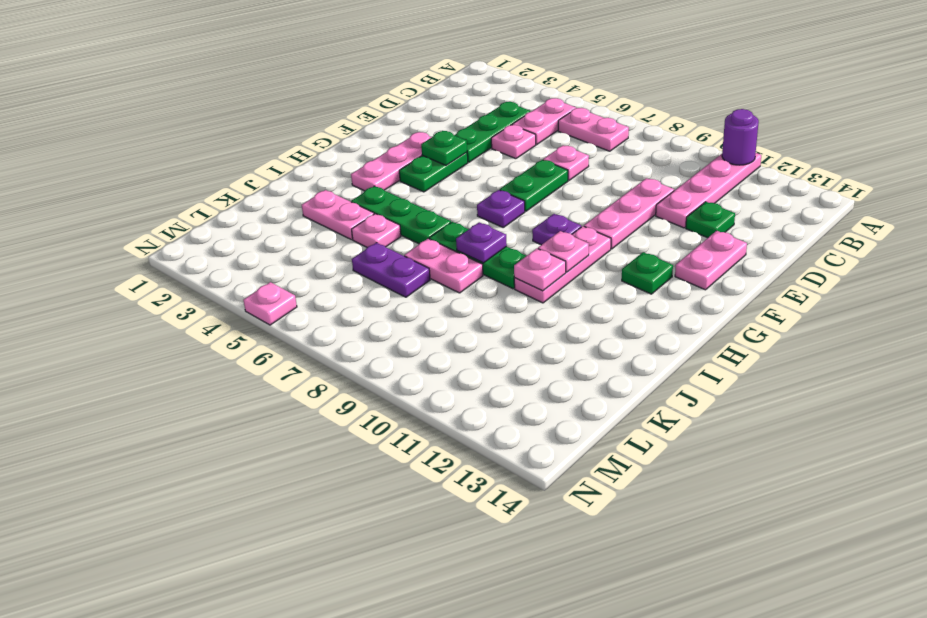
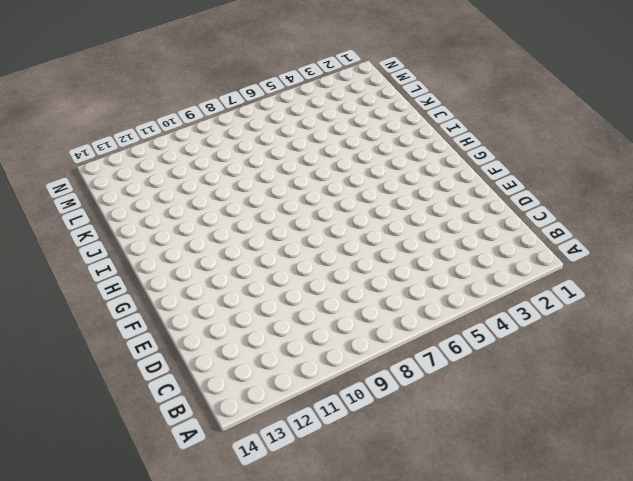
none -> pink 1x4 plate [656,153,761,228]
none -> pink 1x2 plate [512,98,576,145]
none -> pink 1x2 plate [558,108,629,151]

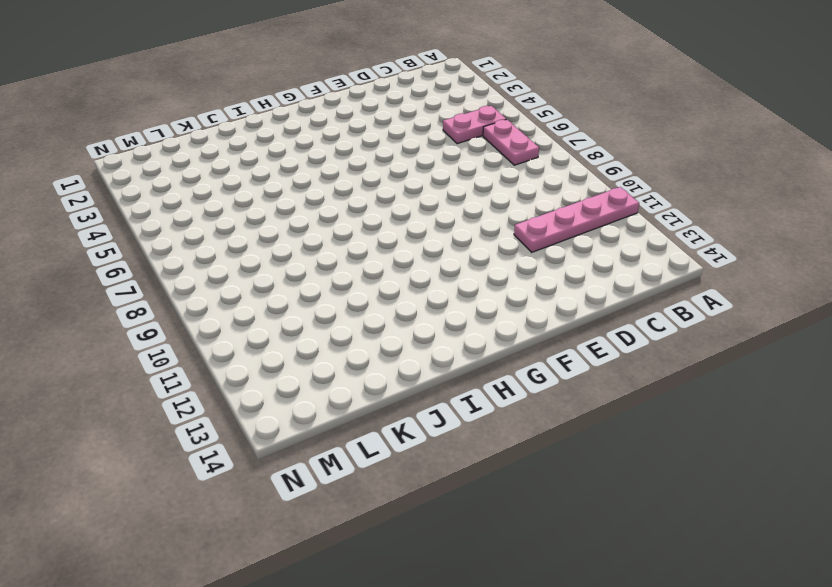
none -> green 1x3 plate [454,102,531,162]
none -> pink 1x1 plate [491,125,536,159]
none -> pink 1x1 plate [543,145,589,180]

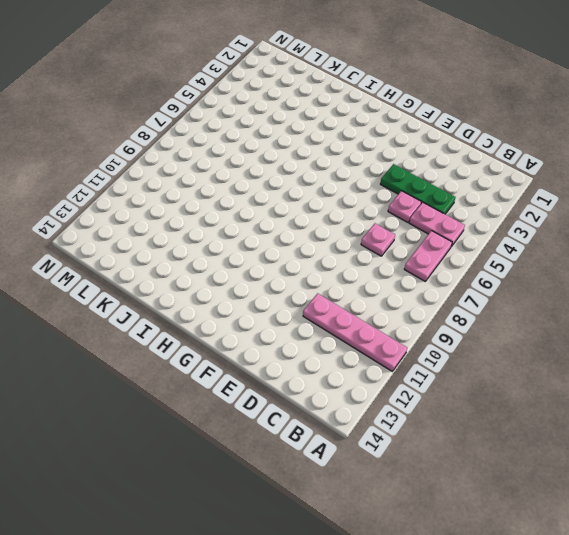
none -> pink 1x3 plate [584,178,674,249]
none -> green 1x1 plate [686,202,735,238]
none -> green 1x2 plate [500,160,568,211]

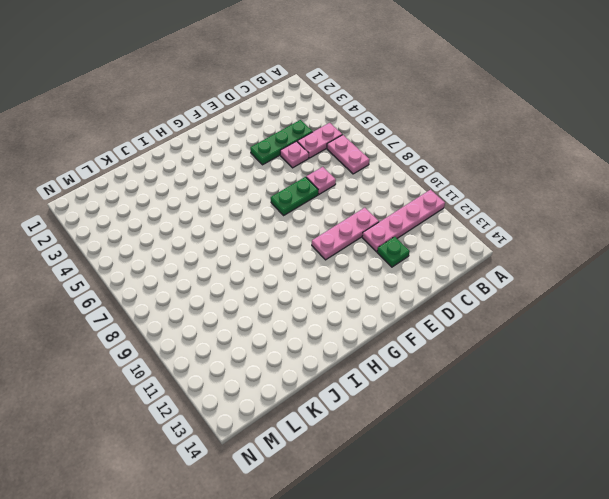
none -> pink 1x2 plate [675,231,747,290]
none -> pink 1x3 plate [351,132,432,191]
none -> green 1x2 plate [399,152,468,192]

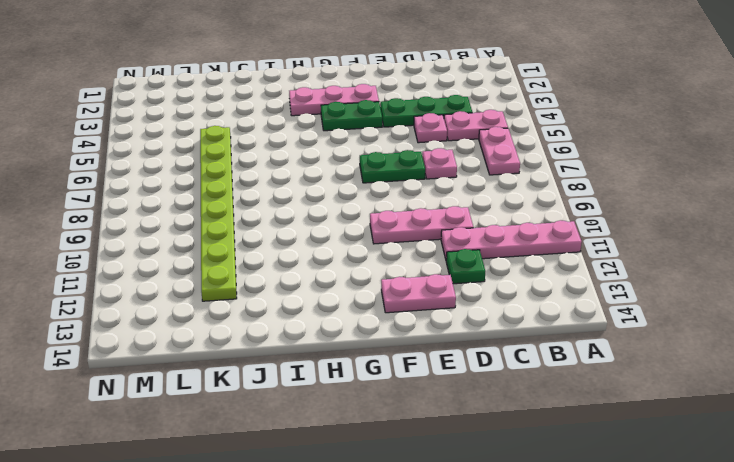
lime 1x8 plate [200,126,237,301] -> purple 1x2 plate [352,243,430,297]
none -> purple 1x1 plate [477,190,525,227]
none -> purple 1x1 plate [532,214,581,245]
none -> pink 1x3 plate [514,226,611,303]

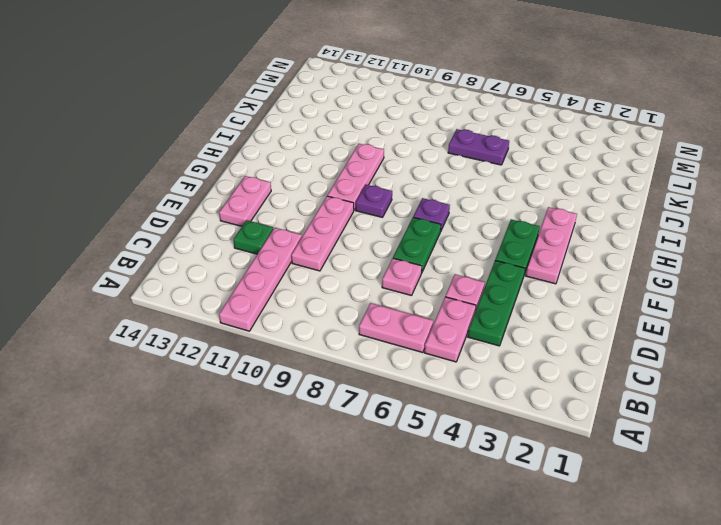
none -> green 1x1 plate [622,252,673,294]
none -> green 1x3 plate [351,186,451,244]
none -> green 1x3 plate [429,222,526,289]

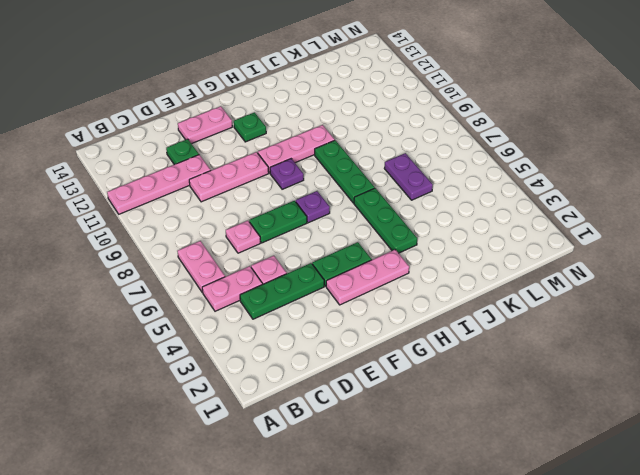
none -> pink 1x2 plate [302,190,374,240]
none -> pink 1x1 plate [352,214,401,247]
none -> pink 1x2 plate [404,239,483,293]

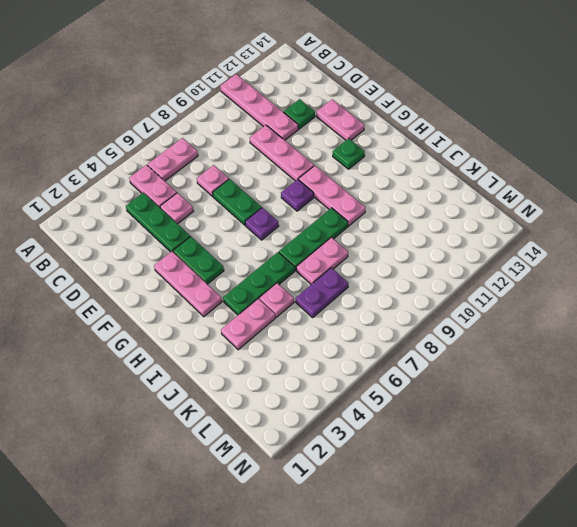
none -> pink 1x1 plate [243,282,297,325]
none -> purple 1x1 round brick [722,109,759,165]
none -> green 1x1 plate [421,131,467,165]

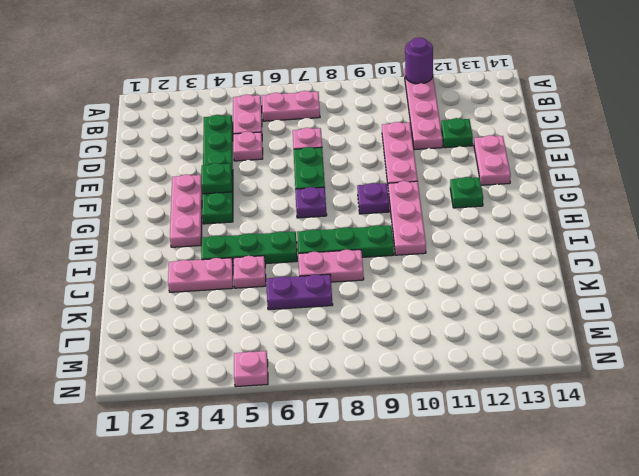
none -> pink 1x1 plate [538,231,589,272]
none -> purple 1x1 plate [456,222,507,263]
none -> pink 1x1 plate [514,249,566,291]

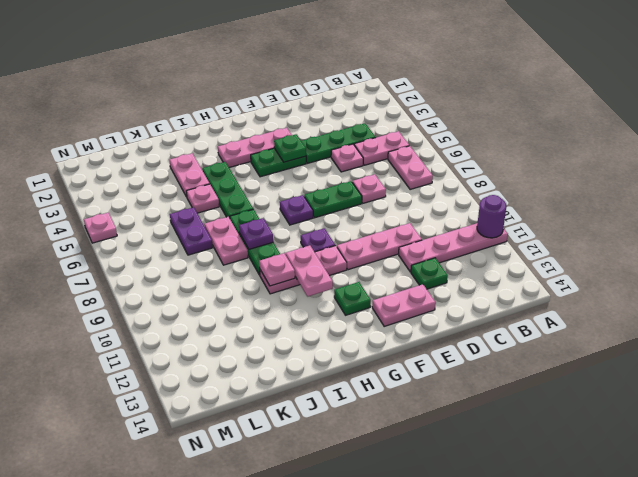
pink 1x2 plate [286,245,333,297] -> pink 1x1 plate [538,231,589,272]

